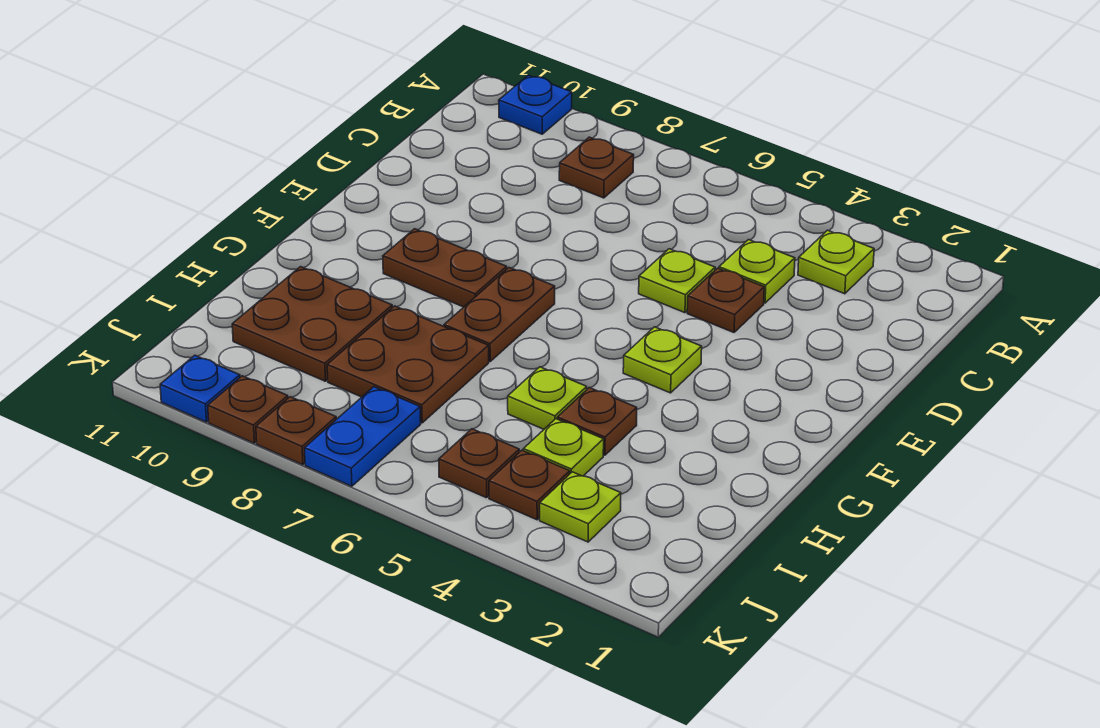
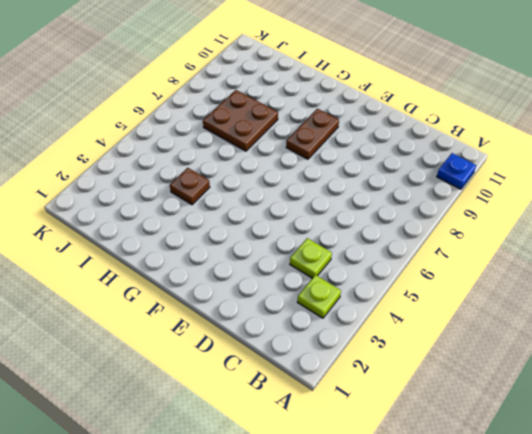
none -> brown 1x1 plate [559,137,634,198]
none -> brown 1x1 plate [687,268,764,332]
none -> lime 1x1 plate [639,249,715,313]

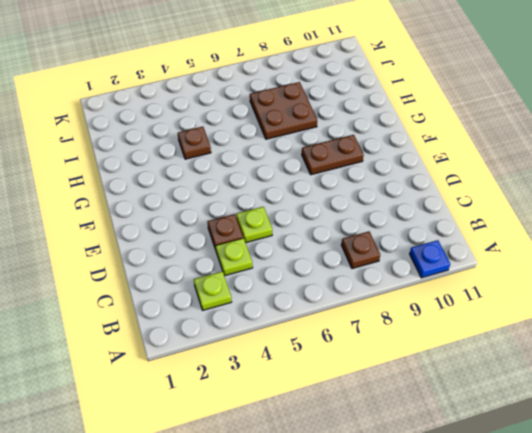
none -> lime 1x1 plate [623,327,702,393]
none -> brown 1x2 plate [444,268,555,362]
none -> lime 1x1 plate [508,367,587,429]

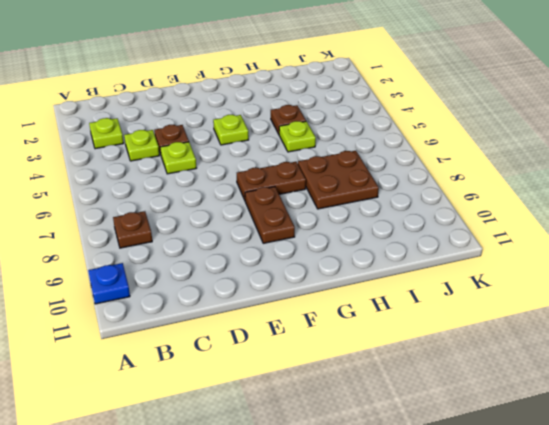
none -> brown 2x2 plate [232,267,392,381]
none -> lime 1x1 plate [523,419,604,476]
none -> lime 1x1 plate [540,472,621,542]

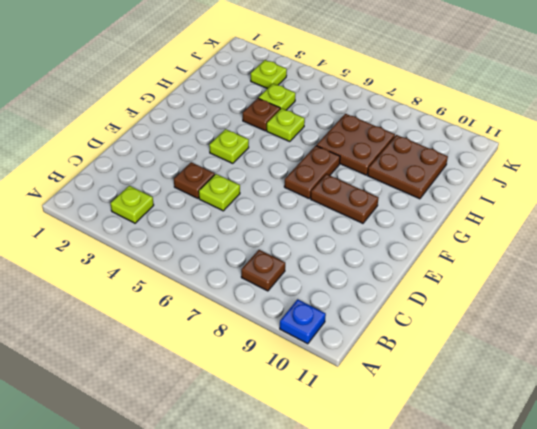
none -> lime 1x1 plate [719,240,795,303]
none -> brown 1x1 plate [489,450,570,520]
none -> brown 1x1 plate [439,429,519,498]

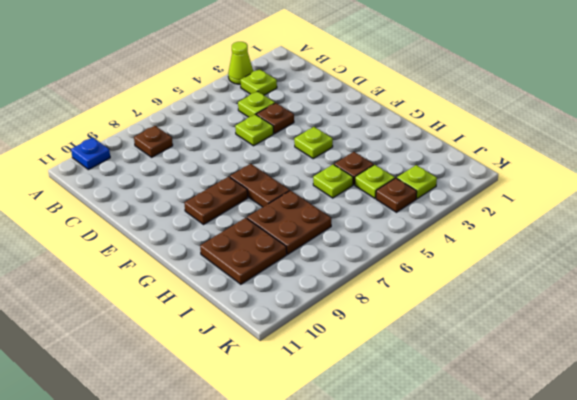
lime 1x1 cone [228,42,253,84] -> none
none -> brown 1x1 plate [439,429,519,498]
none -> blue 1x2 plate [305,387,421,486]
none -> brown 1x1 plate [256,397,336,465]

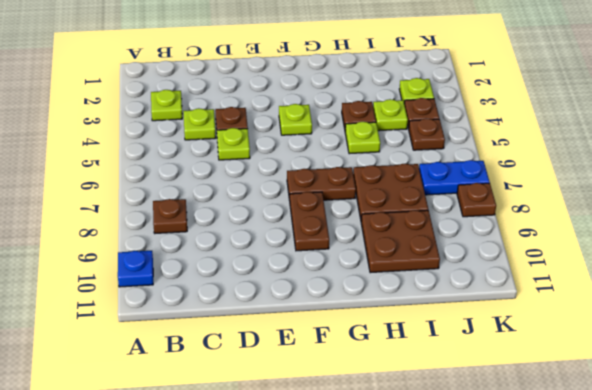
none -> brown 1x1 plate [208,376,288,443]
none -> blue 1x1 plate [160,355,240,422]

